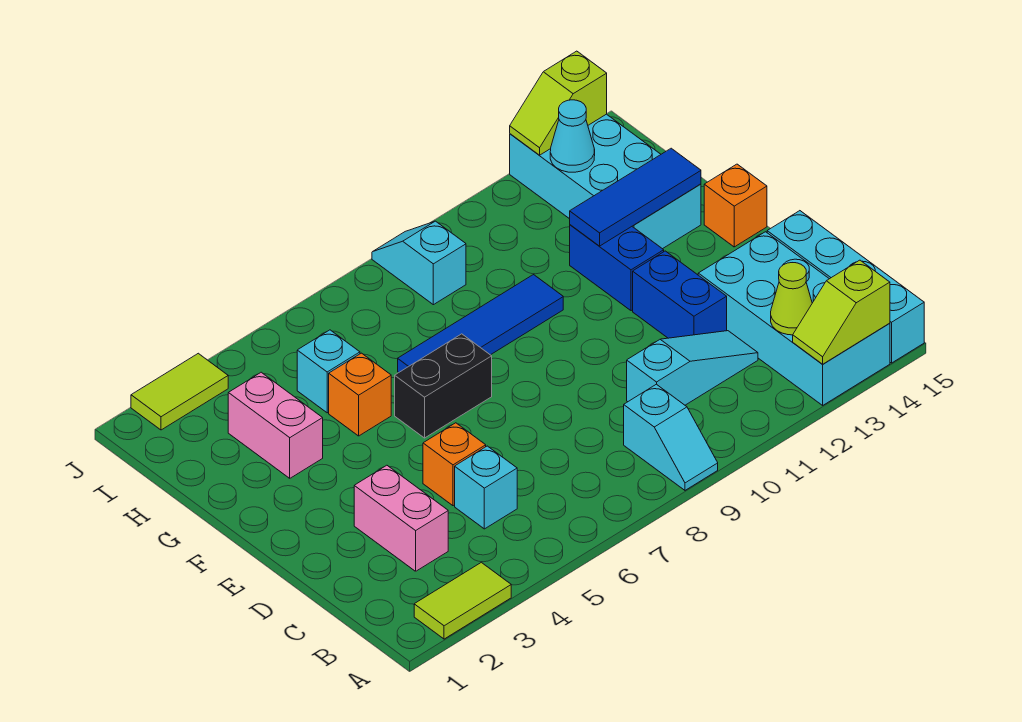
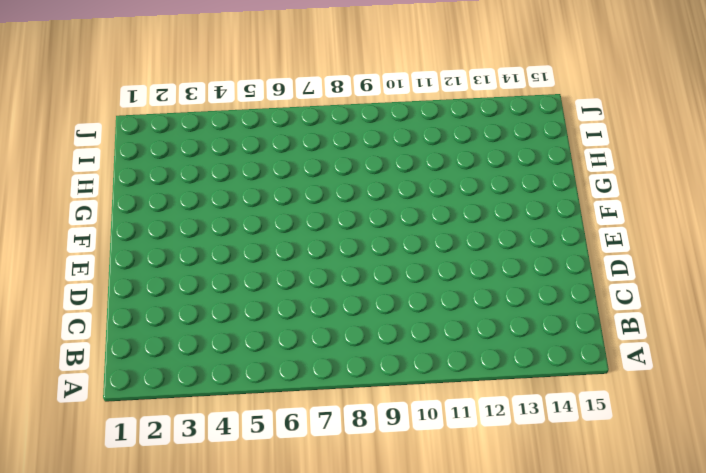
none -> lime 1x2 tile [414,562,511,639]
none -> cyan 1x2 slope [624,384,718,490]
none -> cyan 2x4 brick [698,232,890,405]

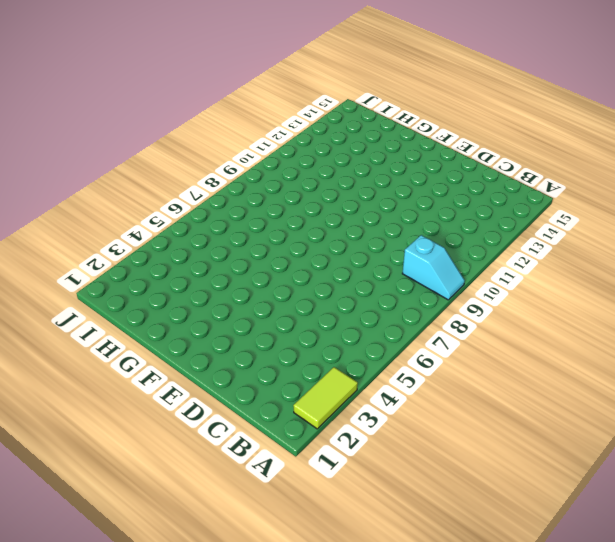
none -> cyan 2x4 brick [698,232,890,405]
none -> cyan 1x4 brick [767,211,924,363]
none -> pink 1x2 brick [354,465,448,571]

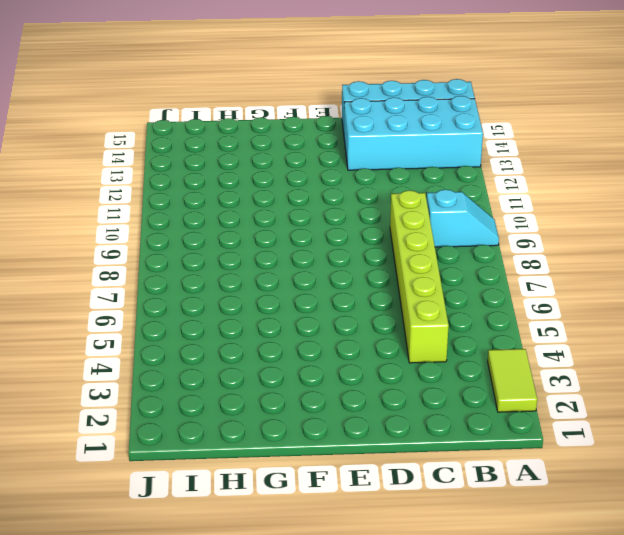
lime 1x6 brick [390,191,449,363] -> cyan 1x1 brick [455,446,517,529]
none -> pink 1x2 brick [354,465,448,571]
none -> cyan 1x3 slope [627,331,758,405]
none -> orange 1x1 brick [423,423,486,506]

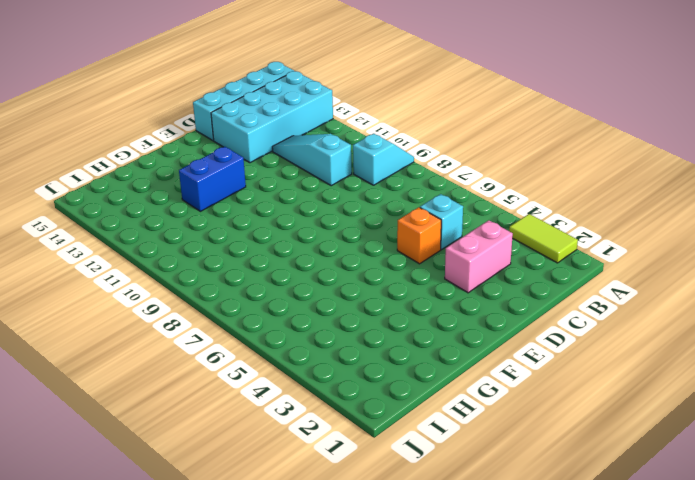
none -> blue 1x2 brick [633,251,727,338]
none -> black 1x2 brick [395,334,492,438]
none -> orange 1x1 brick [704,164,767,247]

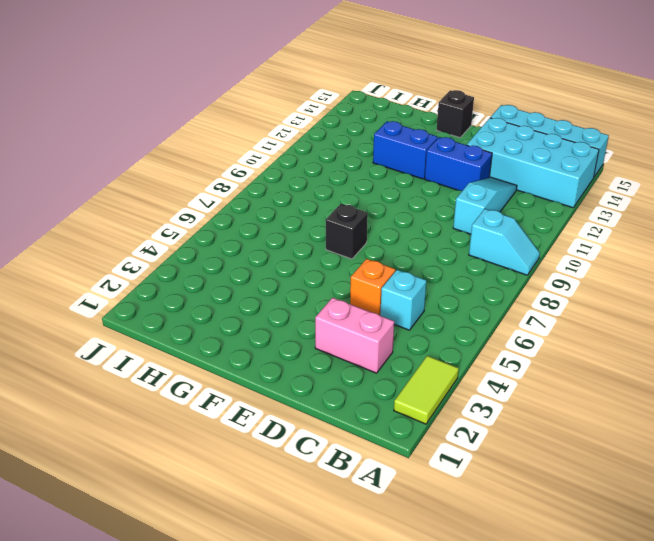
black 1x1 brick [326,204,368,259] -> black 1x2 brick [395,334,492,438]
black 1x1 brick [437,90,474,138] -> orange 1x1 brick [704,164,767,247]
none -> pink 1x2 brick [228,372,323,478]
none -> orange 1x1 brick [329,353,391,436]
none -> blue 1x4 tile [398,275,563,372]

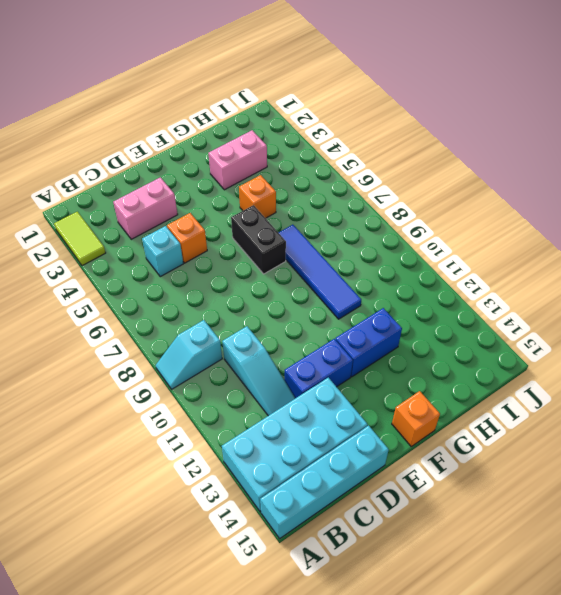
none -> cyan 2x4 brick [510,114,701,249]
none -> cyan 1x1 brick [297,330,360,413]
none -> cyan 1x2 slope [372,221,466,305]

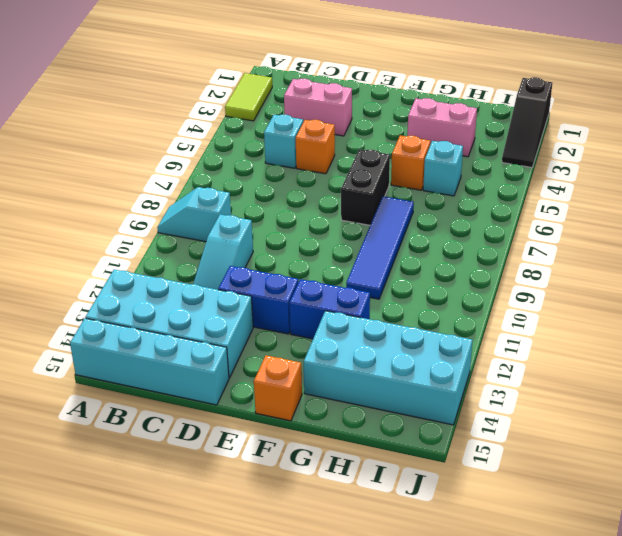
black 1x3 slope [502,77,552,167] -> lime 1x2 tile [131,353,228,430]
none -> cyan 1x2 slope [372,221,466,305]
none -> lime 1x2 slope [793,260,890,364]
none -> lime 1x1 cone [771,263,812,335]

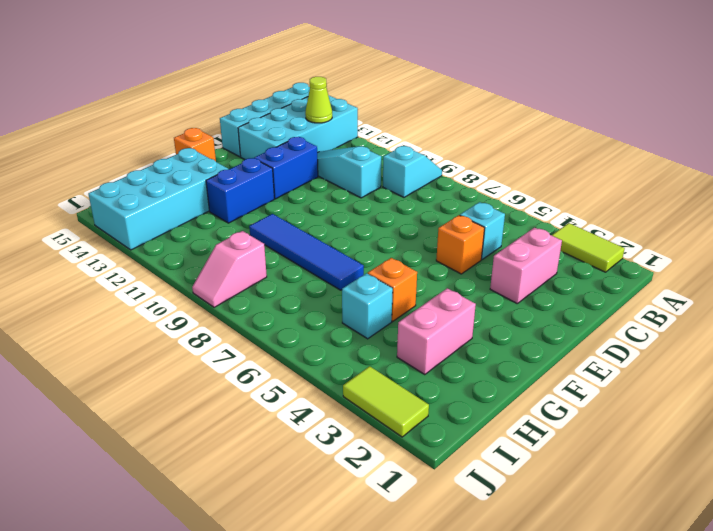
pink 1x2 slope [192,231,267,307] -> cyan 1x2 slope [372,221,466,305]
none -> black 1x2 brick [395,334,492,438]
none -> lime 1x2 slope [793,260,890,364]
none -> blue 1x3 tile [570,148,701,246]

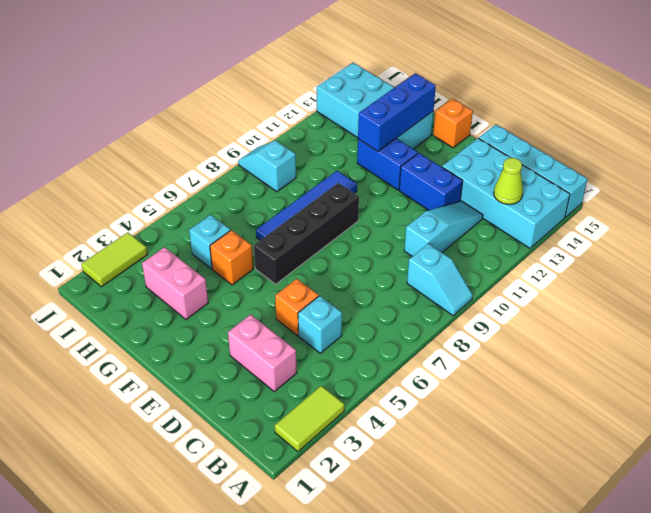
black 1x4 brick [254,183,359,284] -> black 1x2 brick [395,334,492,438]
blue 1x3 brick [358,73,436,151] -> blue 1x3 tile [570,148,701,246]
none -> lime 1x2 slope [793,260,890,364]
none -> cyan 1x1 cone [550,100,595,172]
none -> lime 1x2 slope [510,51,607,155]

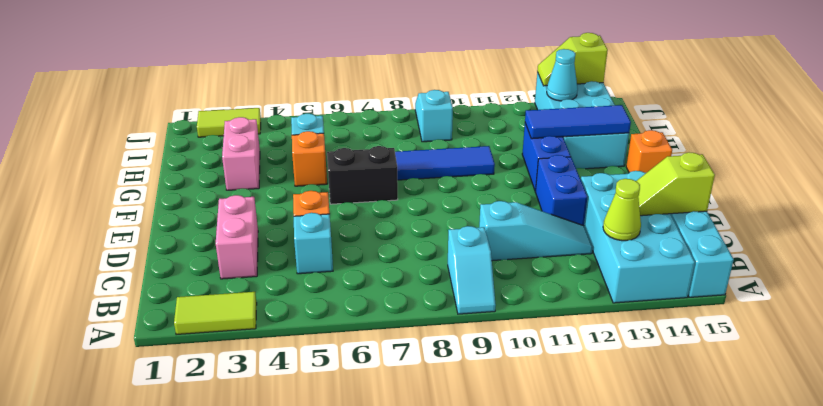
lime 1x2 slope [637,152,715,216] -> lime 1x2 slope moved to [793,260,890,364]

